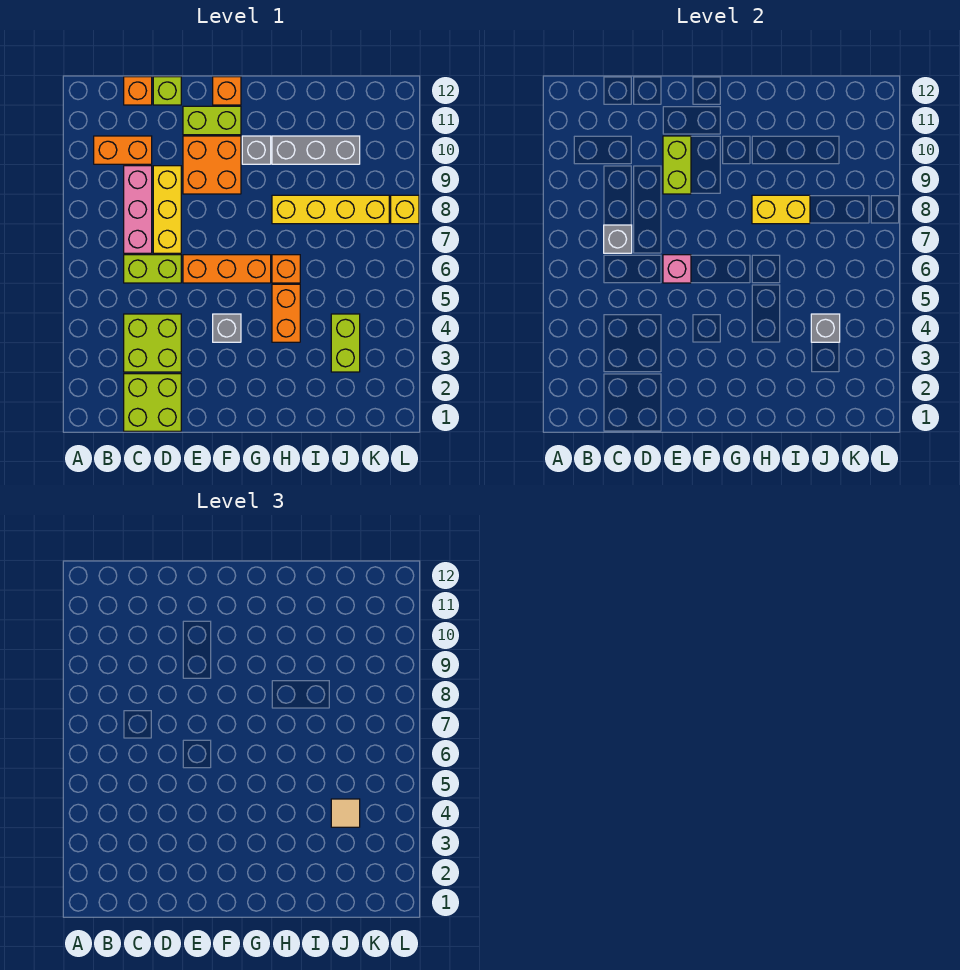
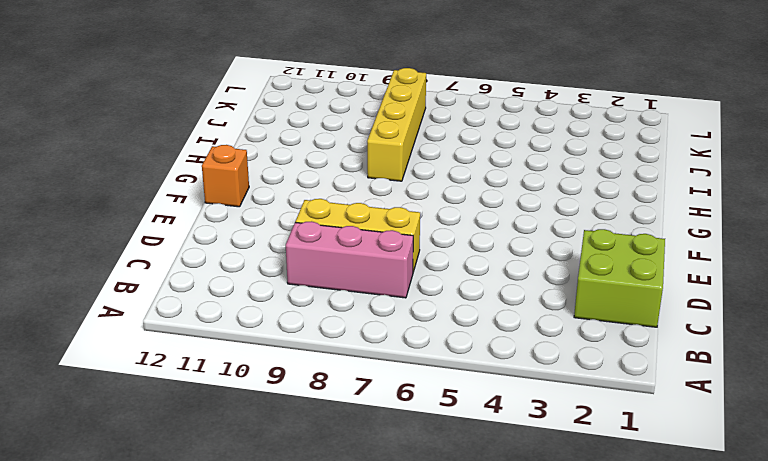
none -> orange 1x2 brick [94,136,152,164]
none -> lime 2x2 brick [124,314,181,372]
none -> lime 1x2 brick [124,255,181,283]

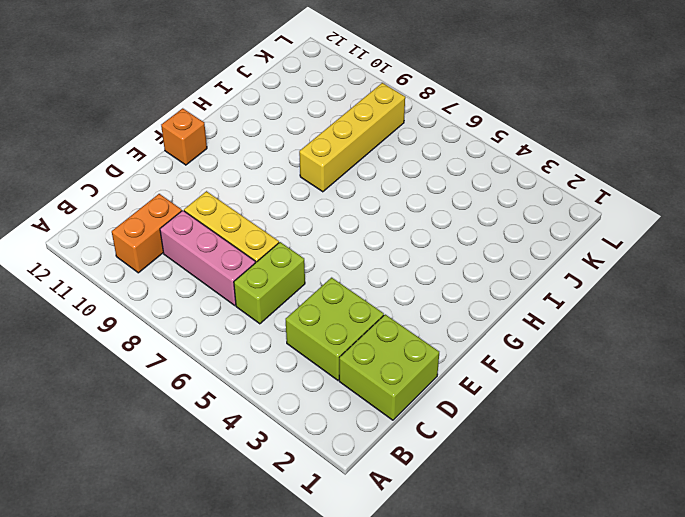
none -> orange 1x1 brick [124,77,152,105]
none -> lime 1x1 brick [153,77,181,105]
none -> orange 1x3 brick [183,255,271,283]

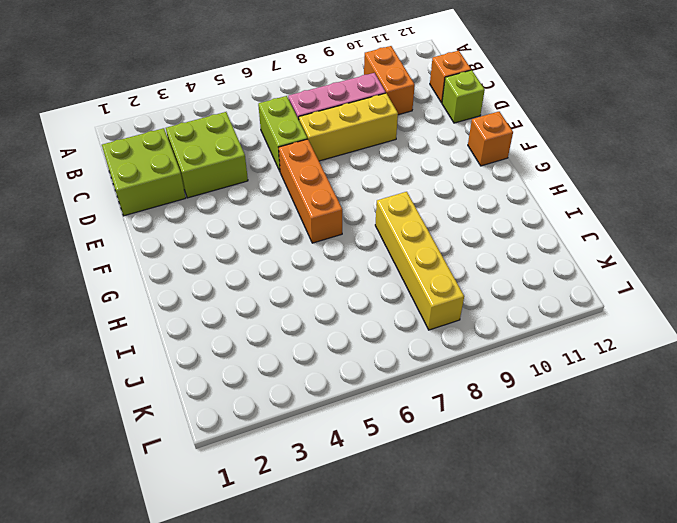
none -> orange 2x2 brick [183,136,241,194]
none -> lime 1x2 brick [183,106,241,135]
none -> grey 1x1 brick [213,314,241,342]

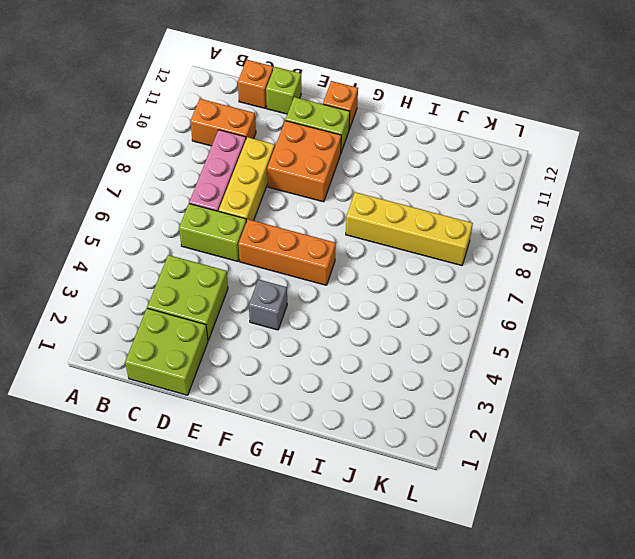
none -> grey 1x1 brick [242,136,271,164]
none -> orange 1x2 brick [272,284,300,342]
none -> orange 1x1 brick [272,255,300,283]

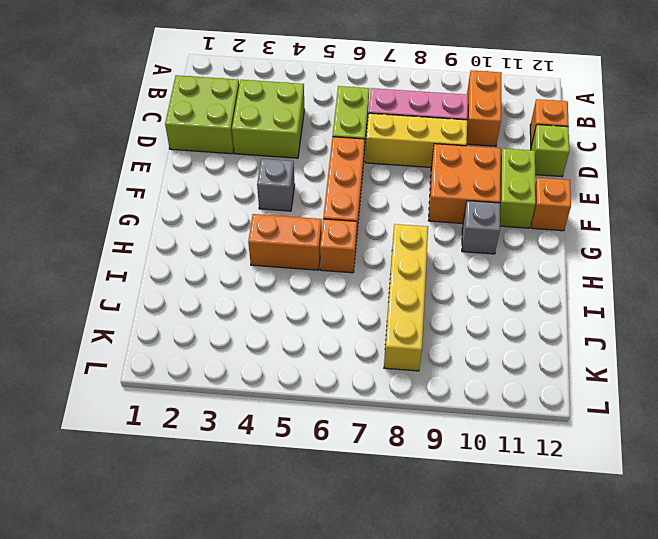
none -> grey 1x3 brick [272,136,360,164]
none -> lime 1x2 brick [331,314,360,372]
none -> yellow 1x1 brick [391,195,419,224]

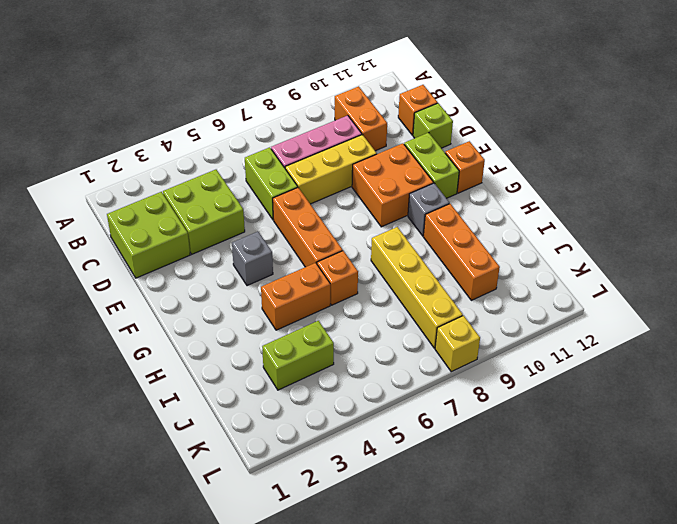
orange 1x3 brick [424,204,500,300] -> grey 1x3 brick [272,136,360,164]
none -> grey 1x1 brick [604,225,632,253]
none -> pink 1x1 brick [663,255,691,283]
none -> lime 1x2 brick [663,136,691,194]

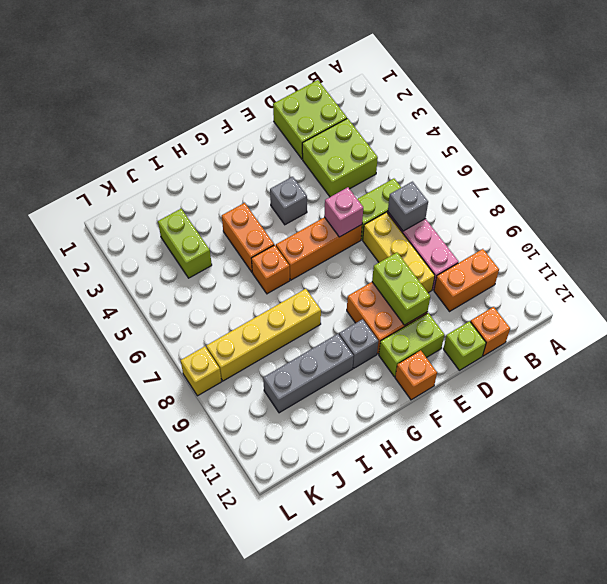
none -> yellow 1x2 brick [752,195,810,224]
none -> grey 1x1 brick [811,314,840,342]
none -> tan 1x1 tile [331,799,360,827]

